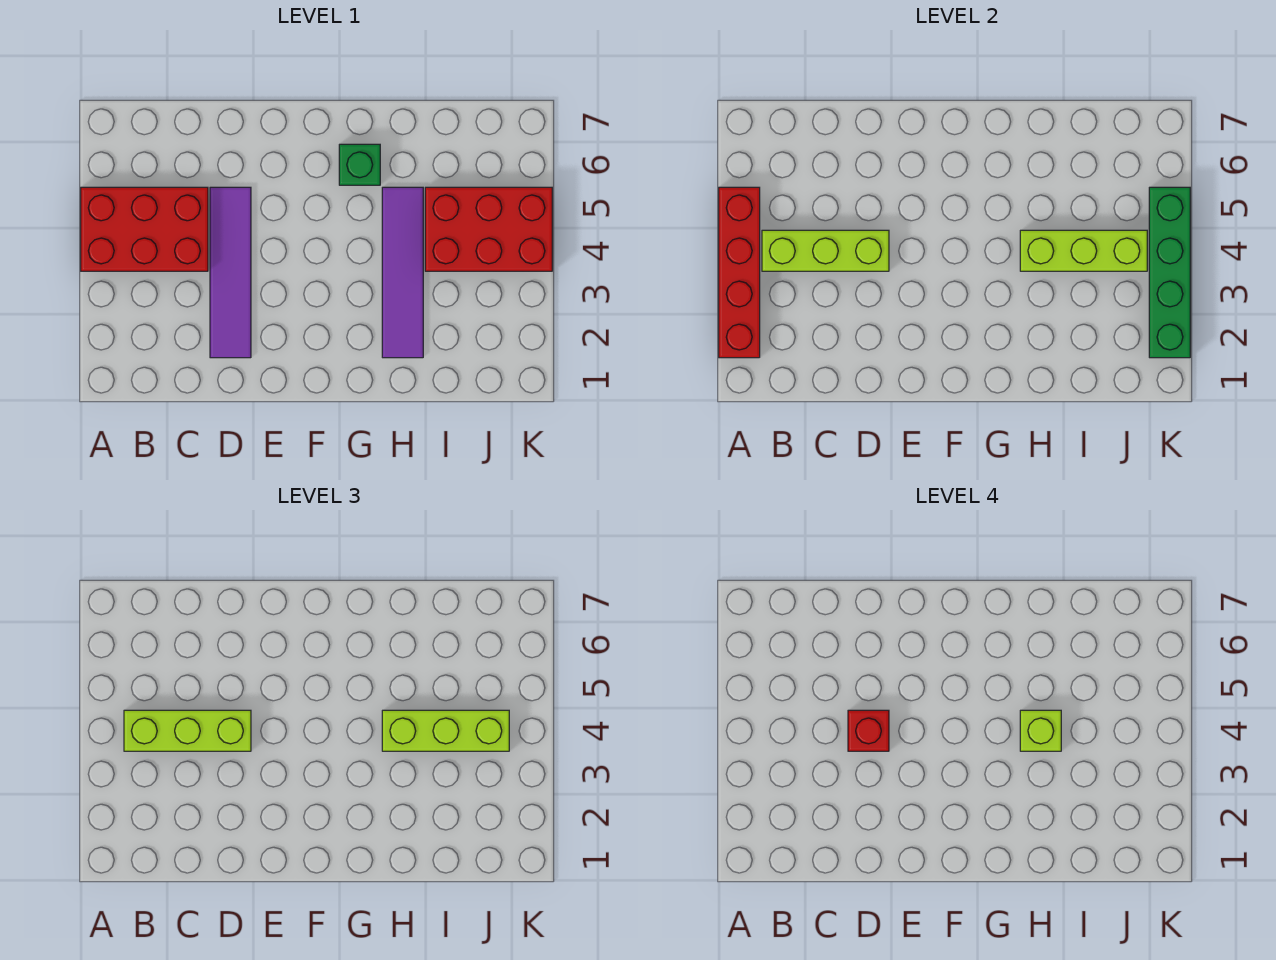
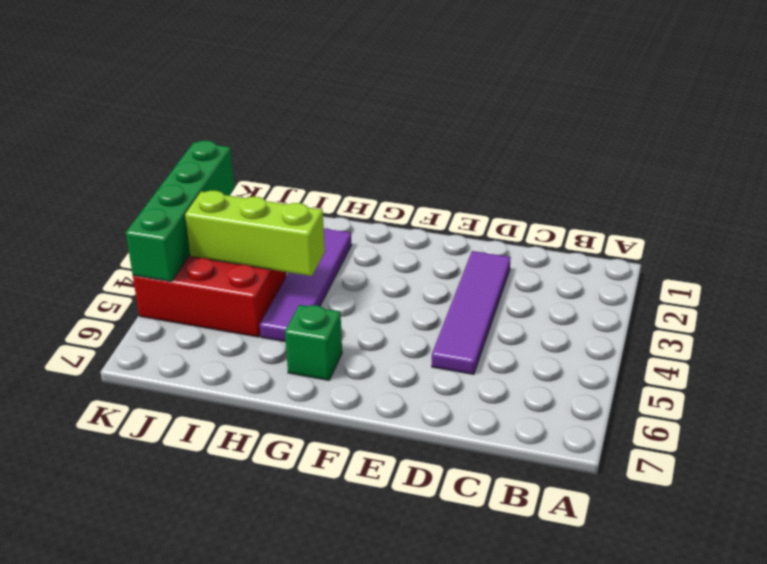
none -> red 2x3 brick [81,187,208,271]
none -> red 1x4 brick [719,187,760,358]
none -> lime 1x3 brick [762,230,889,271]

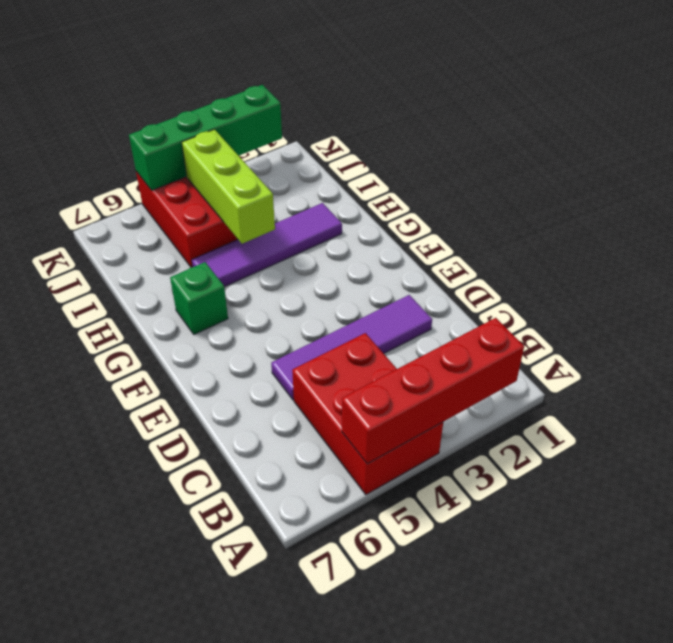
none -> lime 1x3 brick [762,230,889,271]
none -> lime 1x3 brick [124,710,251,751]
none -> lime 1x3 brick [382,710,509,751]

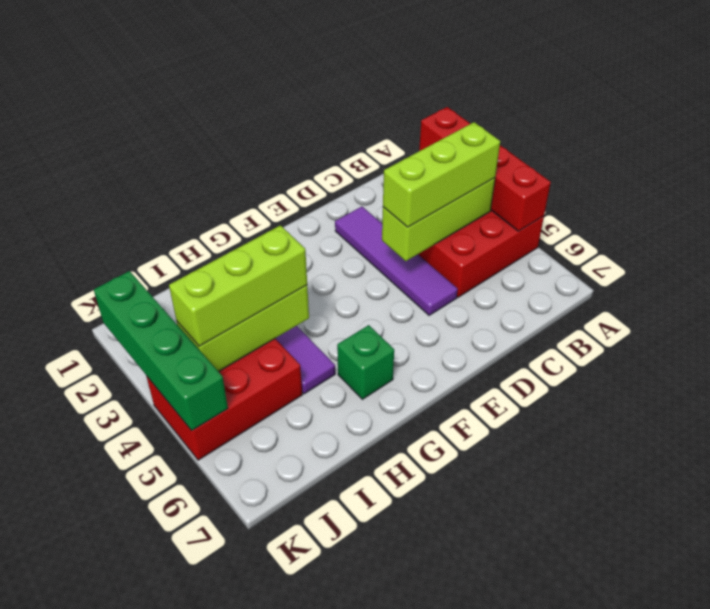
none -> red 1x1 brick [848,710,889,751]
none -> lime 1x1 brick [1020,710,1061,751]

